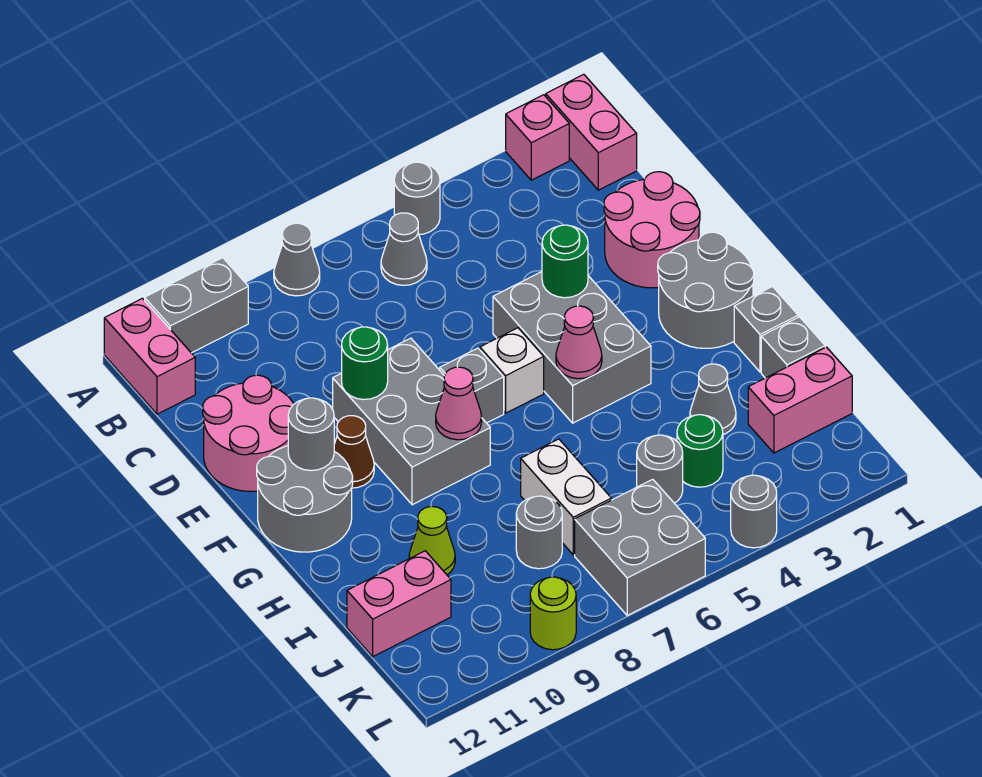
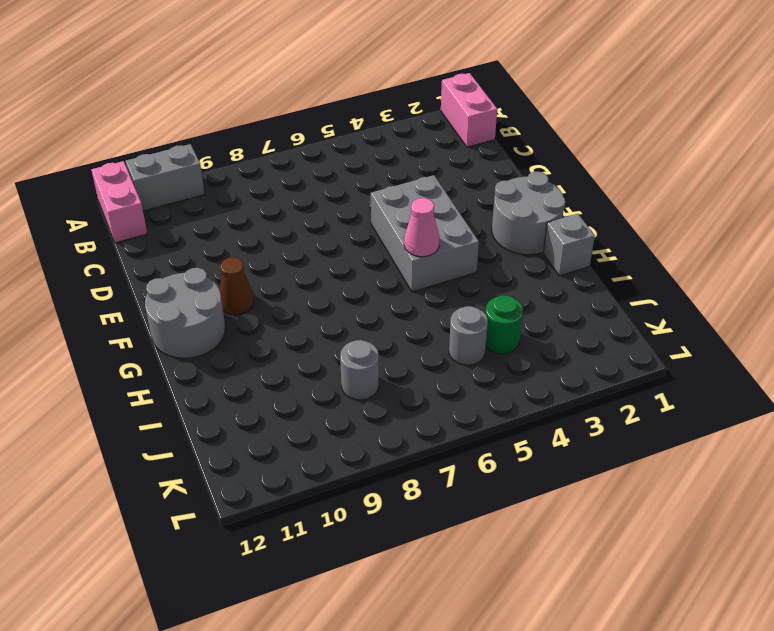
none -> pink 1x1 brick [506,95,569,180]
none -> grey 1x1 round brick [394,162,440,235]
none -> grey 1x1 cone [274,223,320,296]
none -> grey 1x1 cone [381,213,427,285]

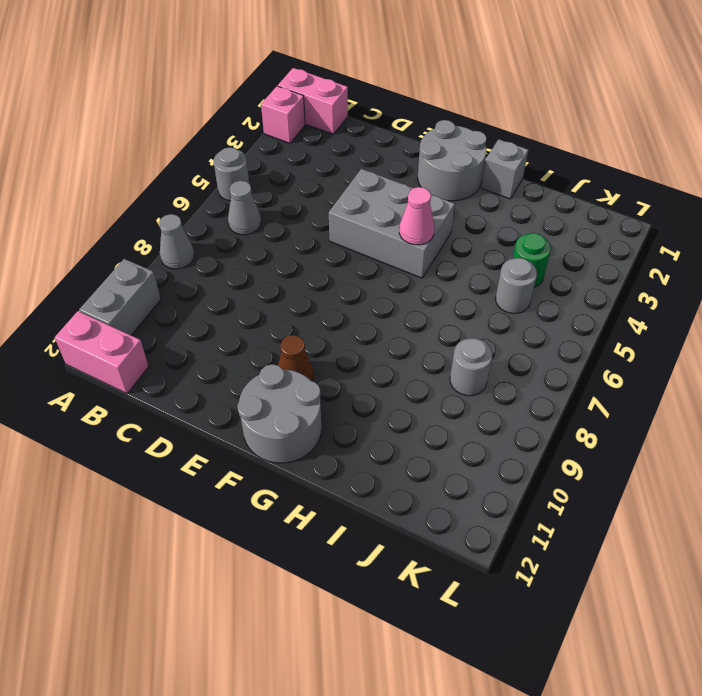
none -> pink 2x2 round brick [604,172,700,288]
none -> pink 2x2 round brick [203,375,294,492]
none -> grey 2x3 brick [333,338,490,505]
none -> white 1x1 brick [480,328,544,413]

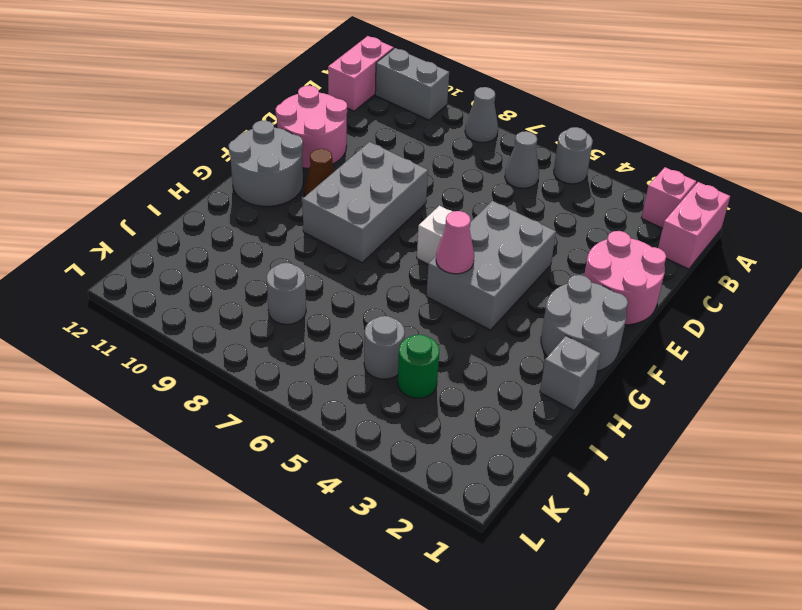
none -> grey 1x1 brick [440,348,504,423]
none -> grey 1x1 brick [761,317,825,378]
none -> grey 1x1 cone [690,364,736,434]
none -> white 1x2 brick [521,439,611,555]

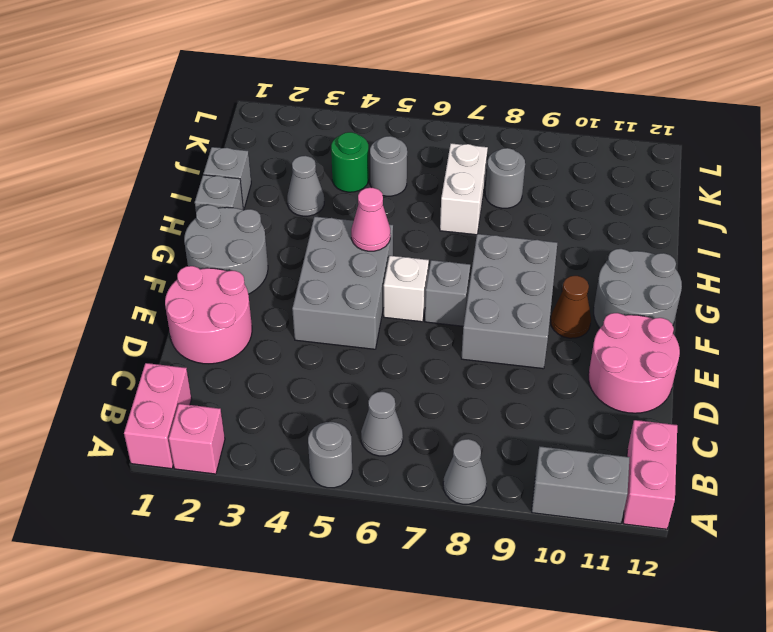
none -> lime 1x1 cone [409,507,455,575]
none -> pink 1x2 brick [748,347,852,453]
none -> pink 1x2 brick [347,551,451,657]
none -> grey 2x2 brick [575,479,705,615]

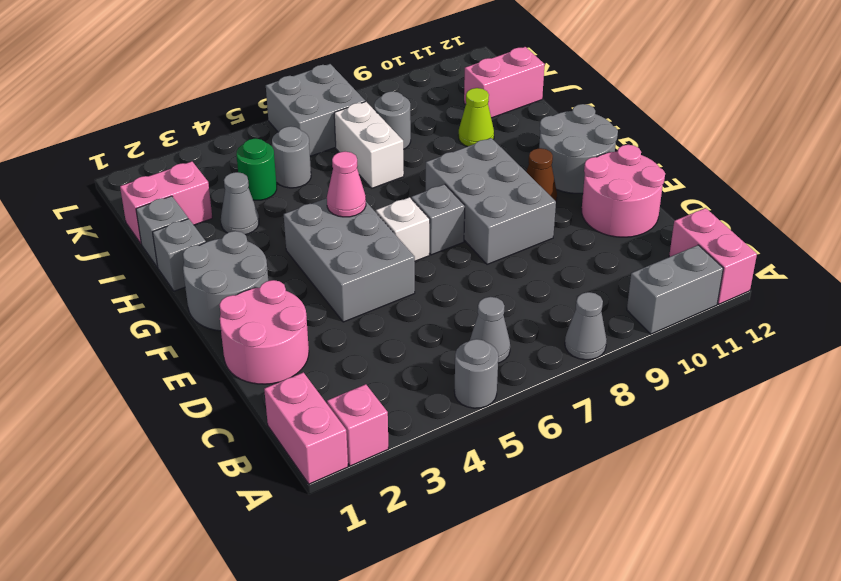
none -> grey 1x1 round brick [731,475,777,548]
none -> lime 1x1 round brick [530,577,576,650]
none -> green 1x1 round brick [542,225,588,298]
none -> green 1x1 round brick [342,327,388,399]

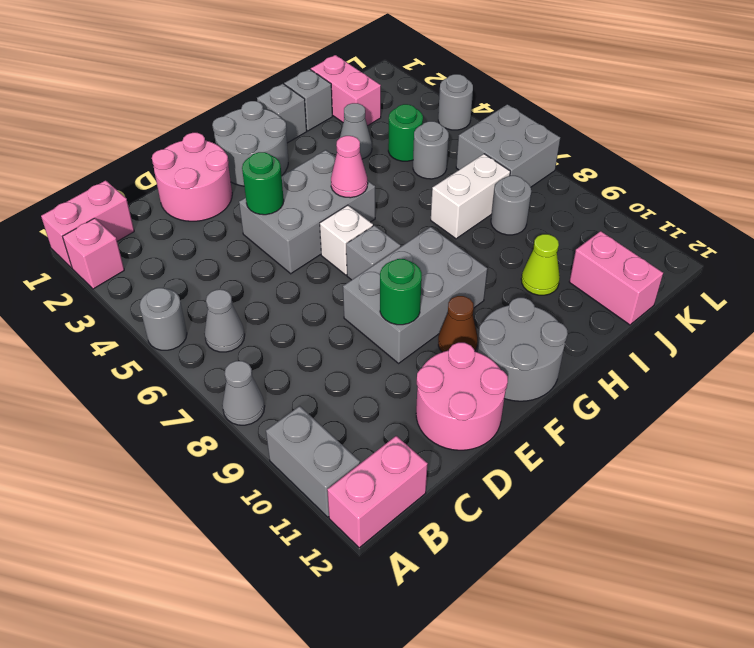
none -> lime 1x1 round brick [530,577,576,650]
none -> grey 1x1 round brick [288,398,334,471]
none -> pink 1x1 cone [436,367,482,440]

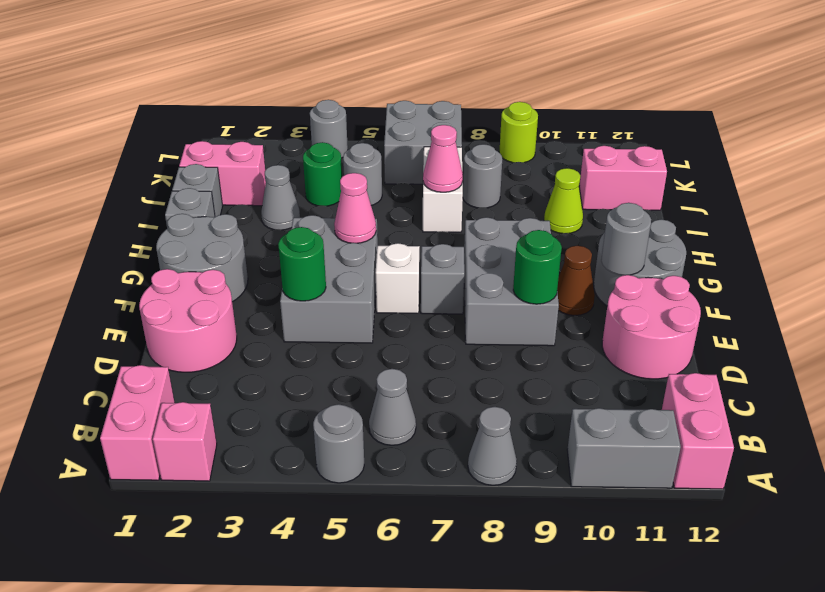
pink 1x1 cone [423,125,463,192] -> pink 1x1 cone moved to [436,367,482,440]

